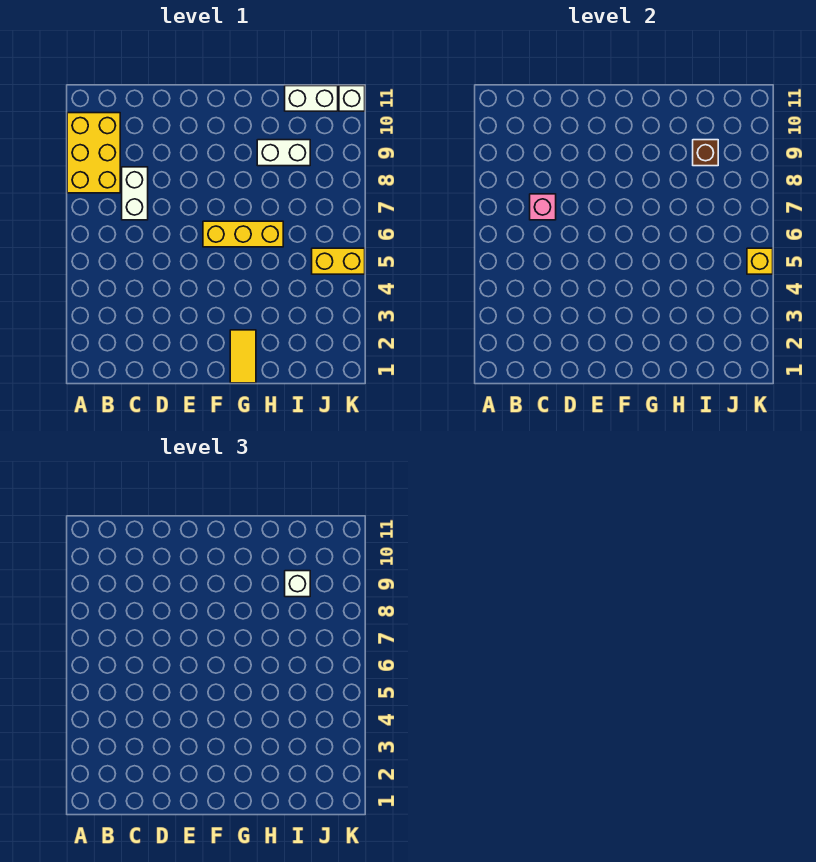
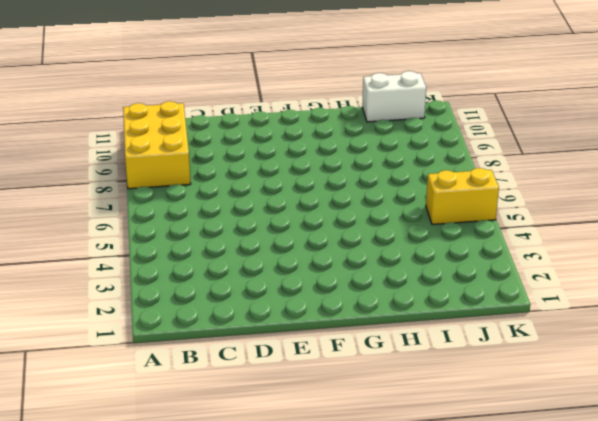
none -> white 1x2 brick [122,167,148,220]
none -> yellow 1x3 brick [203,221,283,247]
none -> yellow 1x2 tile [230,330,256,383]

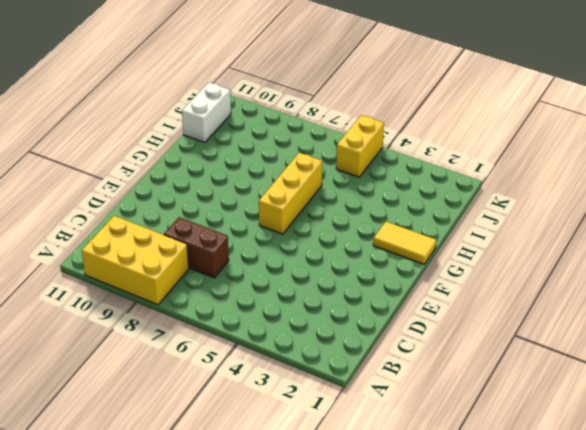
brown 1x2 brick [164,217,229,278] -> white 1x2 brick [122,167,148,220]
none -> white 1x2 brick [257,140,310,166]
none -> white 1x1 brick [339,86,365,111]
none -> pink 1x1 brick [530,194,556,220]

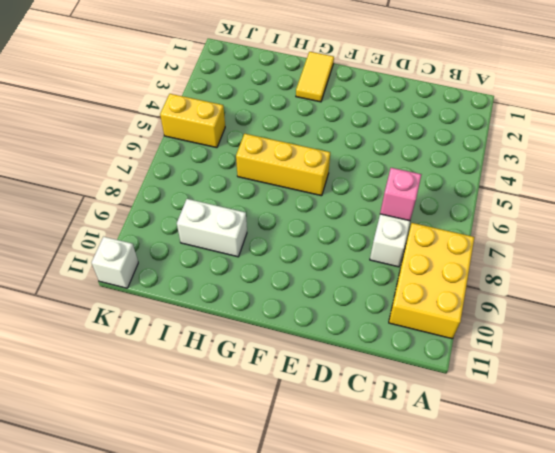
none -> white 1x2 brick [285,86,338,111]
none -> brown 1x1 brick [693,140,718,166]
none -> yellow 1x1 brick [747,248,773,274]

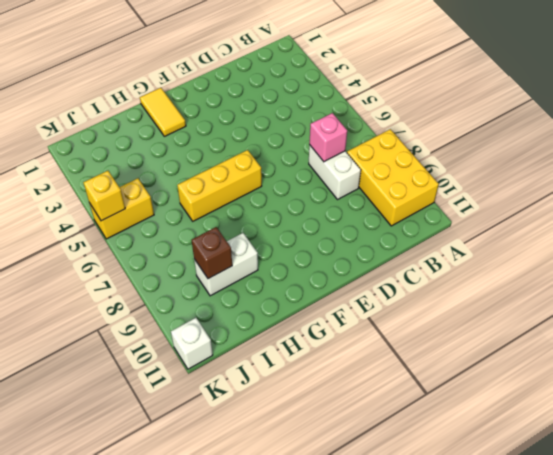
none -> white 1x2 brick [285,86,338,111]
none -> white 1x1 brick [285,571,310,597]

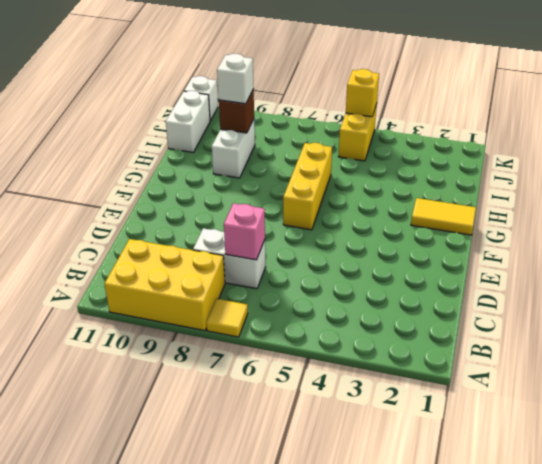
yellow 1x1 tile [206,299,248,337] -> none

